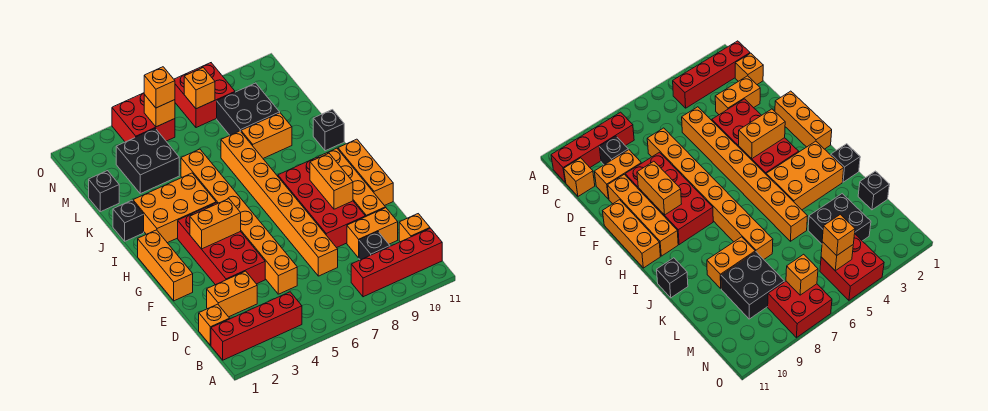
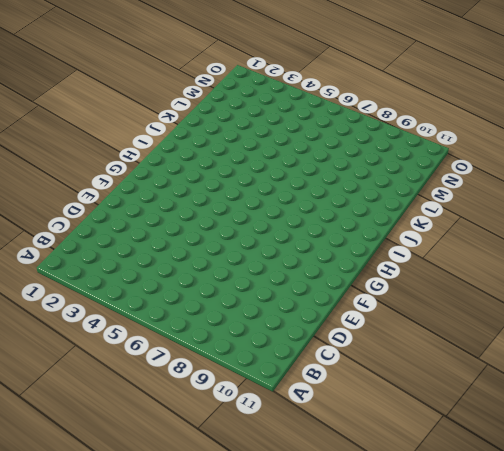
none -> red 1x4 brick [211,292,302,360]
none -> red 1x4 brick [351,228,442,297]
none -> orange 1x1 brick [199,304,230,345]

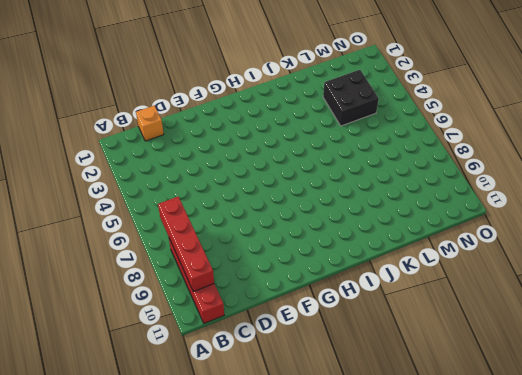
red 1x4 brick [158,197,214,292] -> red 1x4 brick moved to [211,292,302,360]
none -> black 1x1 brick [359,232,390,260]
none -> orange 1x1 brick [399,214,430,242]
none -> orange 1x2 brick [207,271,257,317]

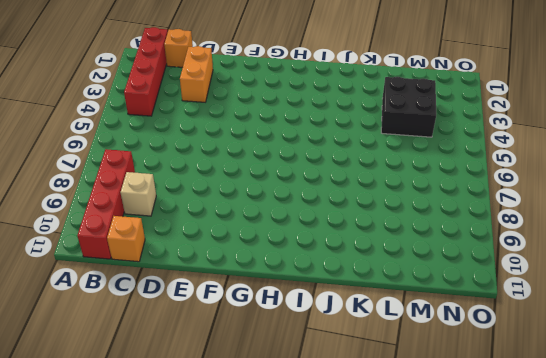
tan 1x1 brick [121,172,156,216] -> black 1x1 brick [359,232,390,260]
none -> orange 1x8 brick [181,149,297,294]
none -> orange 1x8 brick [221,131,338,276]
none -> orange 1x2 brick [347,208,398,258]

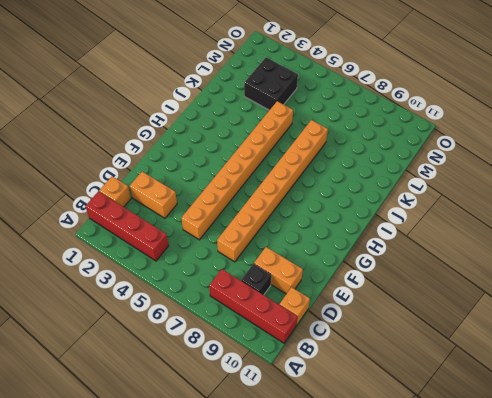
none -> red 2x4 brick [178,203,265,285]
none -> red 2x4 brick [278,157,365,248]
none -> orange 1x4 brick [318,148,385,217]

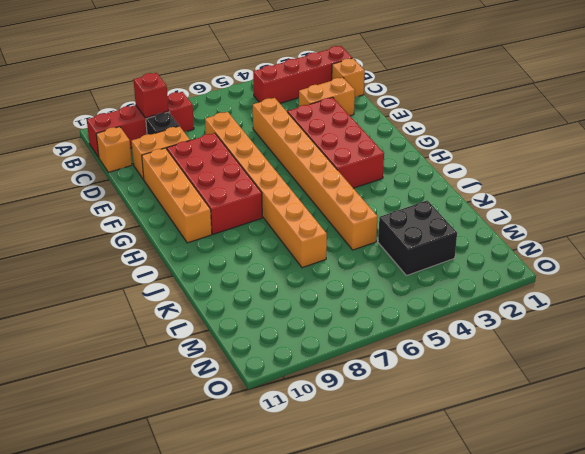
red 1x1 brick [133,73,168,118] -> none
none -> orange 1x3 brick [138,230,193,301]
none -> orange 1x3 brick [338,139,393,206]
none -> orange 2x3 brick [133,173,216,243]

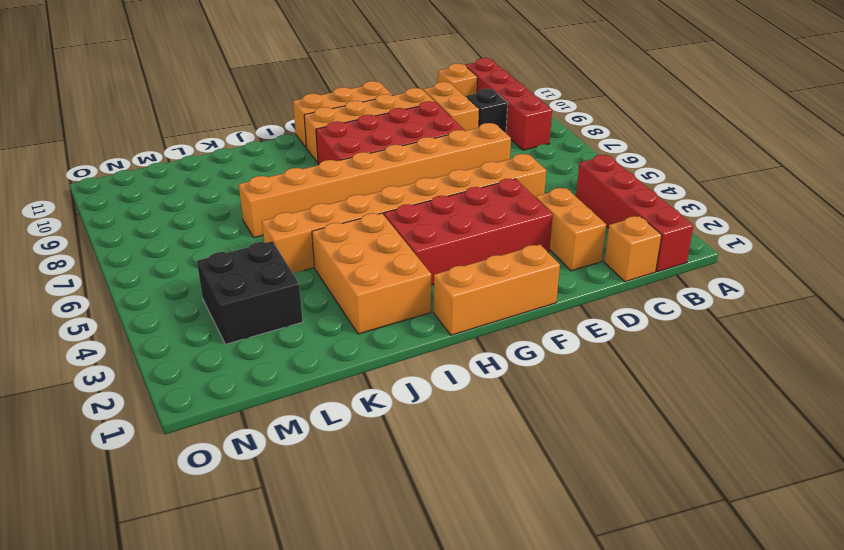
none -> black 1x1 brick [113,200,144,241]
none -> black 1x1 brick [313,110,344,151]
none -> orange 1x2 brick [241,113,292,158]

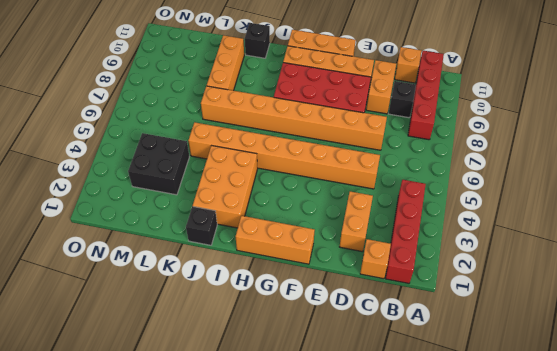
orange 1x3 brick [207,35,244,91] -> orange 1x2 brick [241,113,292,158]
none -> red 2x4 brick [178,203,265,285]
none -> black 1x1 brick [89,171,119,212]
none -> black 2x2 brick [217,83,280,135]

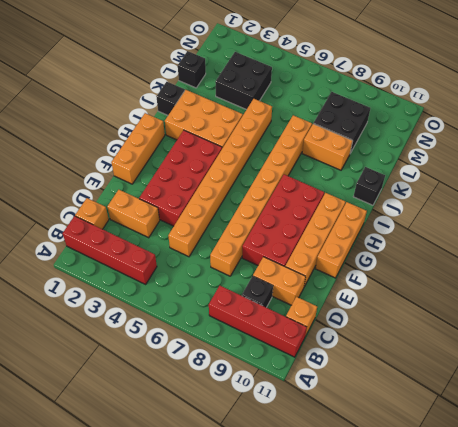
none -> red 2x2 brick [112,93,175,142]
none -> red 2x2 brick [174,63,235,128]
none -> orange 1x2 brick [310,153,353,209]

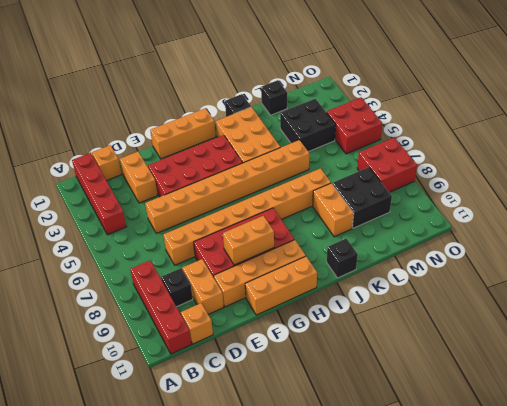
none -> orange 1x2 brick [190,199,241,249]
none -> orange 1x1 brick [144,95,175,127]
none -> orange 1x1 brick [184,68,215,109]

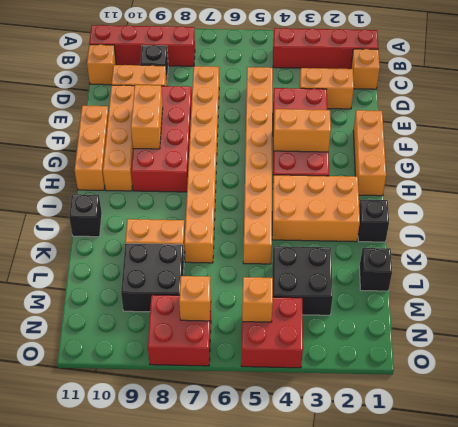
none -> orange 1x1 brick [144,67,175,108]

